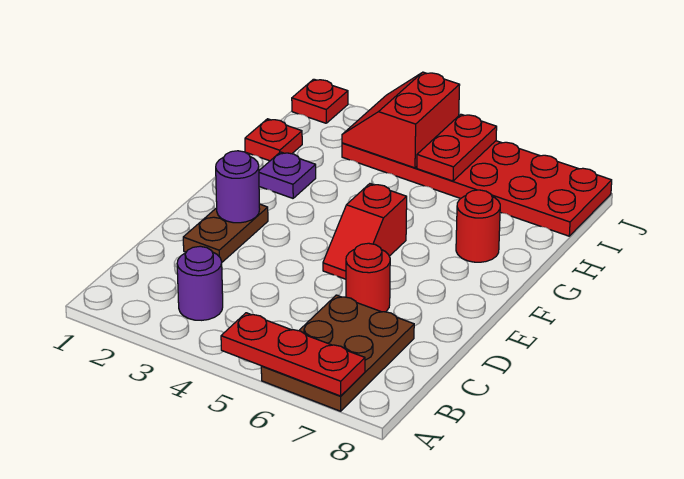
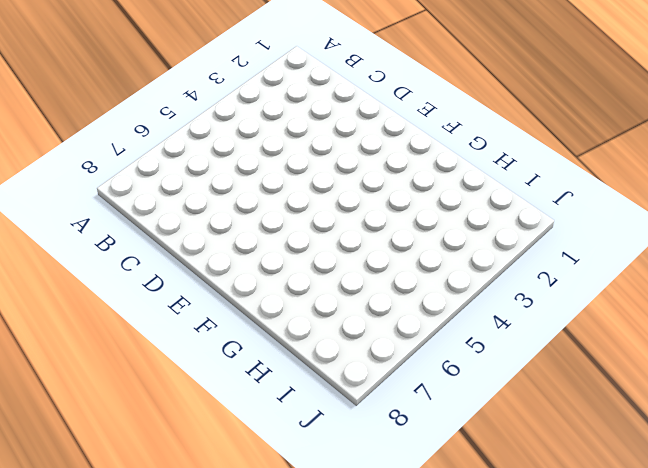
none -> brown 2x3 plate [261,295,414,411]
none -> purple 1x1 round brick [177,246,223,320]
none -> brown 1x2 plate [183,204,268,262]

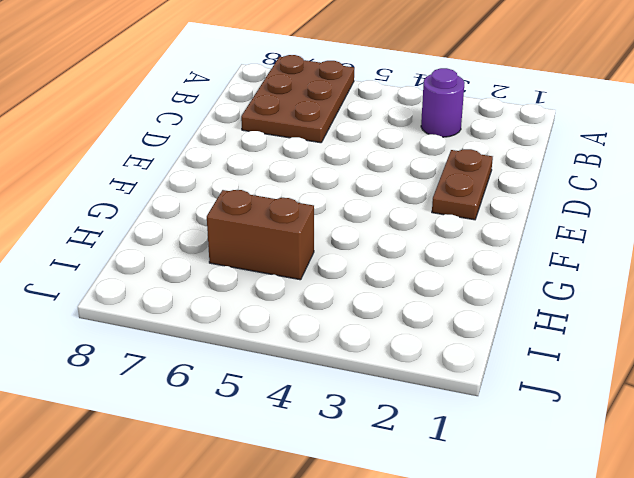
brown 1x2 brick [207,190,314,280] -> none
none -> red 1x1 round brick [346,243,390,312]
none -> red 1x2 slope [323,184,407,279]
none -> purple 1x1 plate [259,152,316,198]

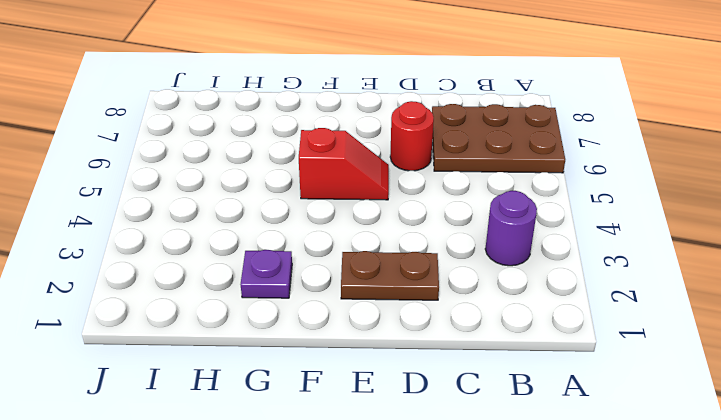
none -> red 1x1 round brick [456,190,500,262]
none -> red 1x1 plate [245,119,302,161]
none -> red 2x6 plate [342,141,612,236]

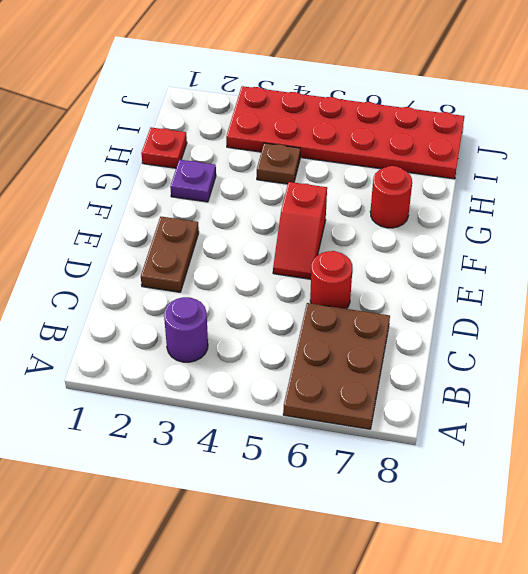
brown 1x1 plate [257,143,300,184] -> none
none -> red 1x1 plate [292,79,348,123]
none -> red 1x3 plate [221,313,365,396]
none -> purple 1x1 round brick [216,151,260,223]

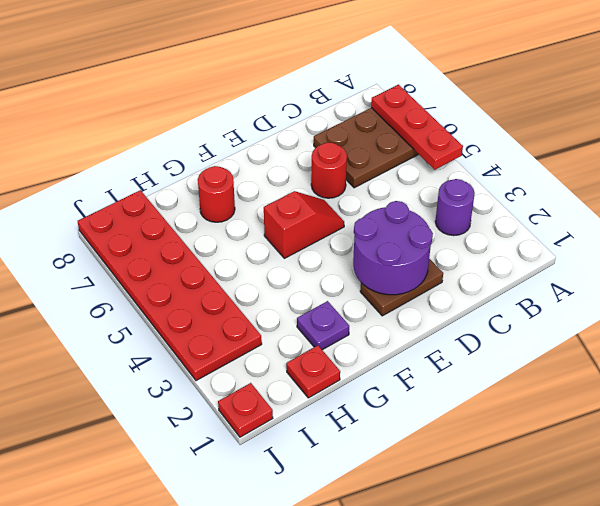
purple 2x2 round brick [353,201,433,295] -> purple 1x1 round brick [216,151,260,223]
none -> red 2x2 slope [342,72,460,168]
none -> red 1x2 plate [417,114,497,181]

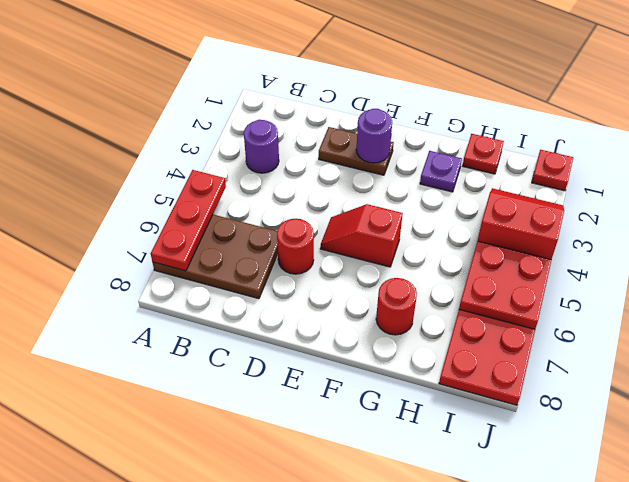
red 2x2 plate [459,241,551,329] -> red 1x2 plate [417,114,497,181]

